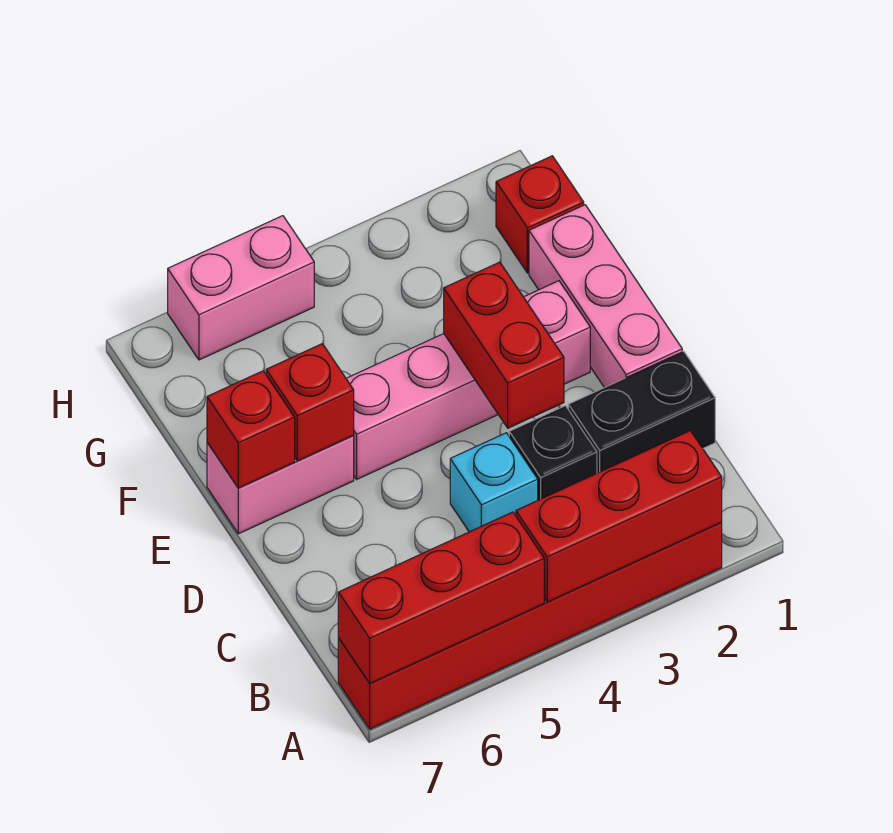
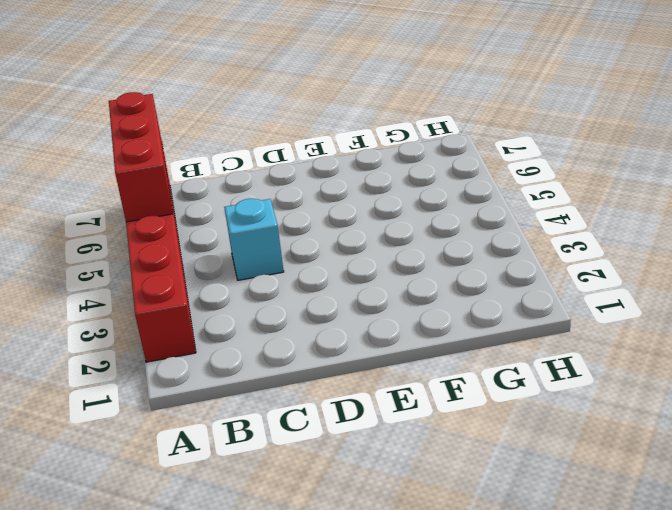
none -> black 1x2 brick [568,351,715,473]
none -> black 1x1 brick [509,406,597,500]
none -> pink 1x3 brick [529,205,682,388]

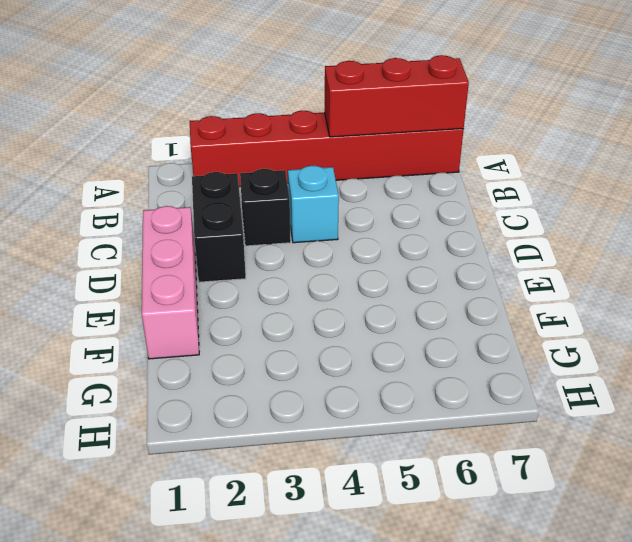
black 1x2 brick [192,172,246,282] -> black 1x2 brick turned to [568,351,715,473]
none -> pink 1x4 brick [346,281,590,479]
none -> pink 1x2 brick [207,435,354,534]
none -> red 1x1 brick [496,156,584,273]

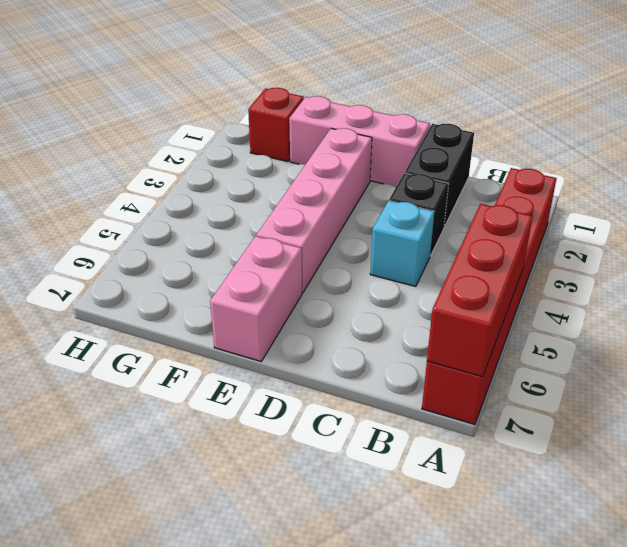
none -> pink 1x2 brick [168,216,314,360]
none -> red 1x3 brick [516,431,722,602]
none -> red 1x2 brick [444,262,564,428]

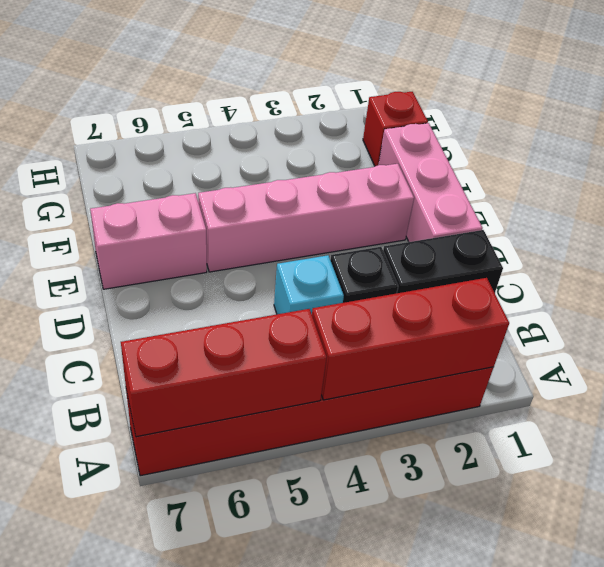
none -> pink 1x2 brick [168,216,314,360]
none -> red 1x2 brick [444,262,564,428]
none -> red 1x1 brick [266,344,354,461]

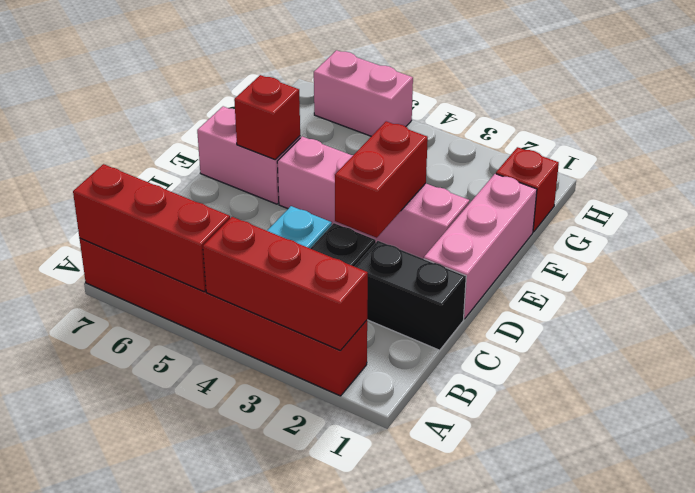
none -> red 1x1 brick [207,371,295,488]

